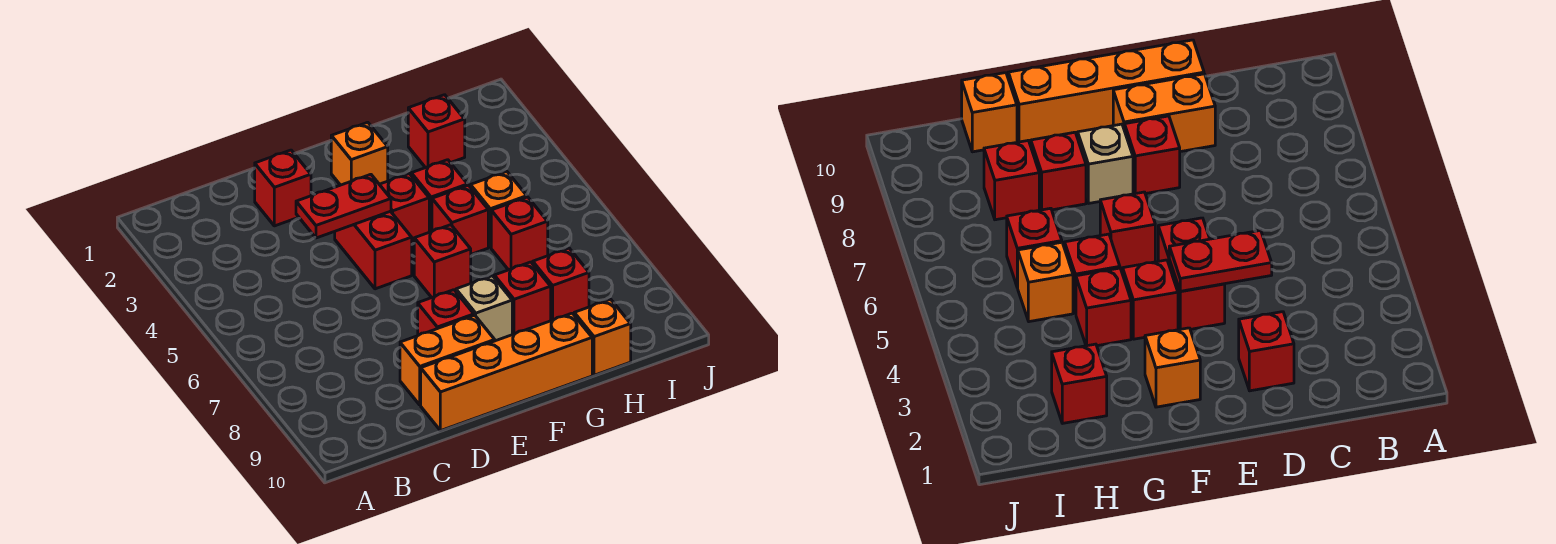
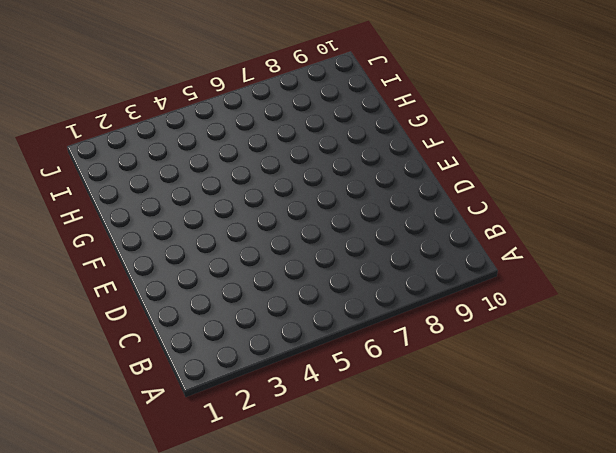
none -> red 1x1 brick [255,150,311,226]
none -> orange 1x2 brick [400,315,495,405]
none -> orange 1x4 brick [421,313,592,431]

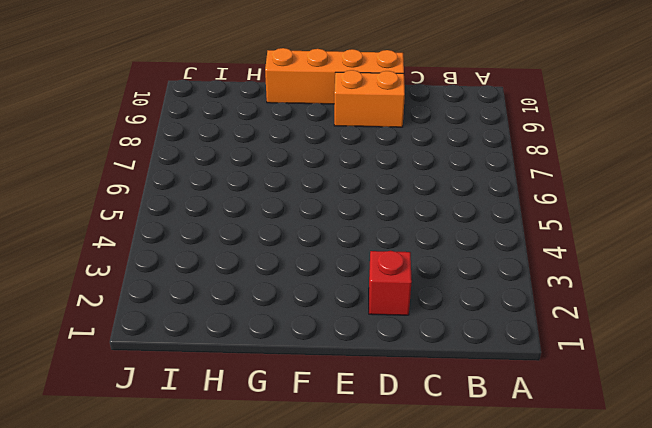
none -> red 1x2 brick [335,211,412,289]
none -> red 1x1 brick [418,290,474,335]
none -> orange 1x1 brick [331,122,388,185]

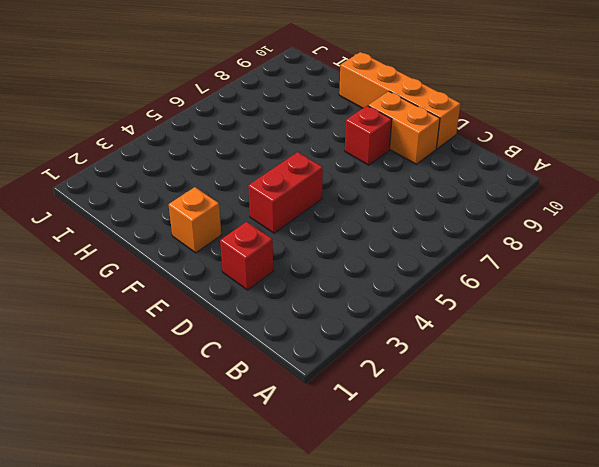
none -> red 1x1 brick [379,174,429,242]
none -> red 1x1 brick [414,225,471,297]
none -> tan 1x1 brick [456,276,512,341]

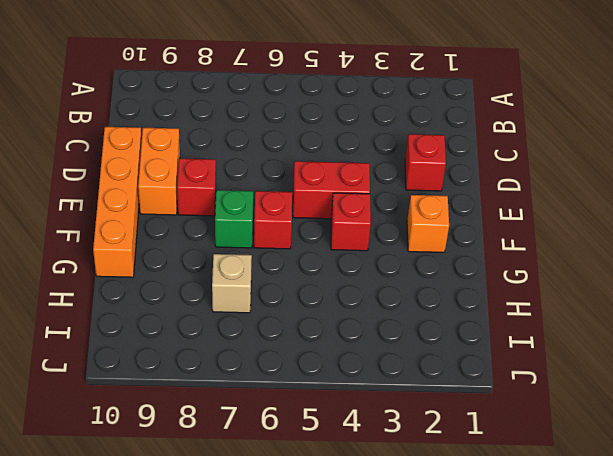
green 1x1 brick [215,190,253,248] -> none
tan 1x1 brick [212,254,252,313] -> tan 1x1 brick moved to [456,276,512,341]
none -> red 1x1 brick [411,160,468,232]
none -> red 1x1 brick [432,185,488,254]
none -> red 1x1 brick [494,262,551,335]

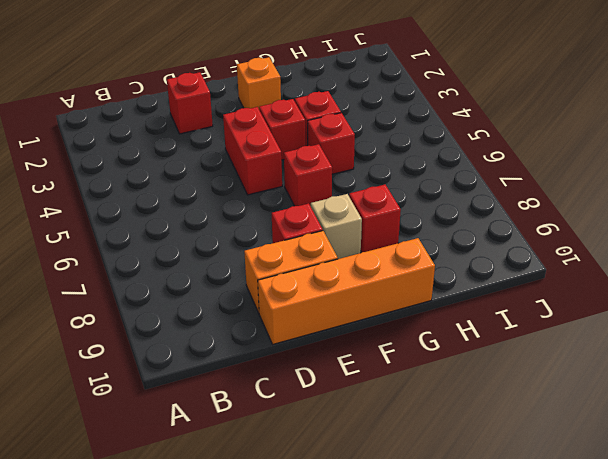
none -> red 1x1 brick [408,95,465,168]
none -> orange 1x1 brick [470,172,527,247]
none -> red 1x1 brick [491,197,548,270]

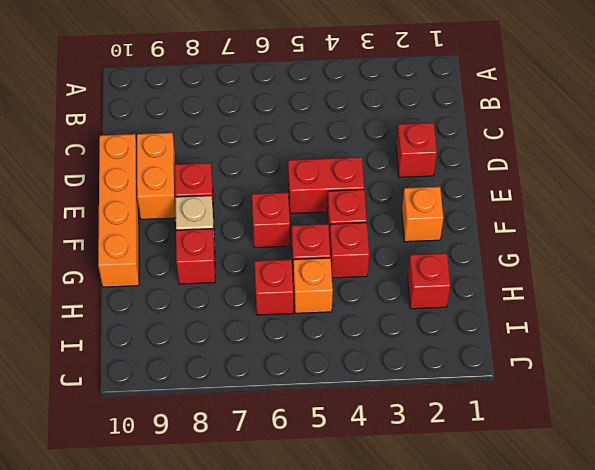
none -> red 1x1 brick [533,248,589,321]
none -> orange 1x1 brick [574,299,631,375]
none -> red 1x2 plate [296,174,391,238]

